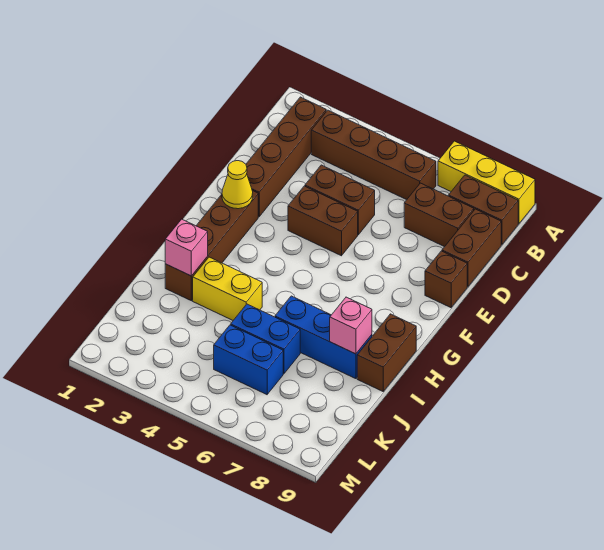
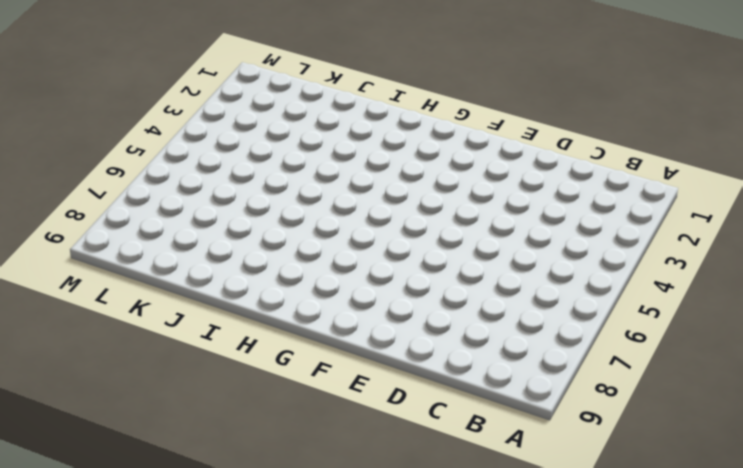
none -> yellow 1x3 brick [438,141,535,224]
none -> brown 1x4 brick [246,97,326,217]
none -> brown 1x4 brick [311,110,436,200]

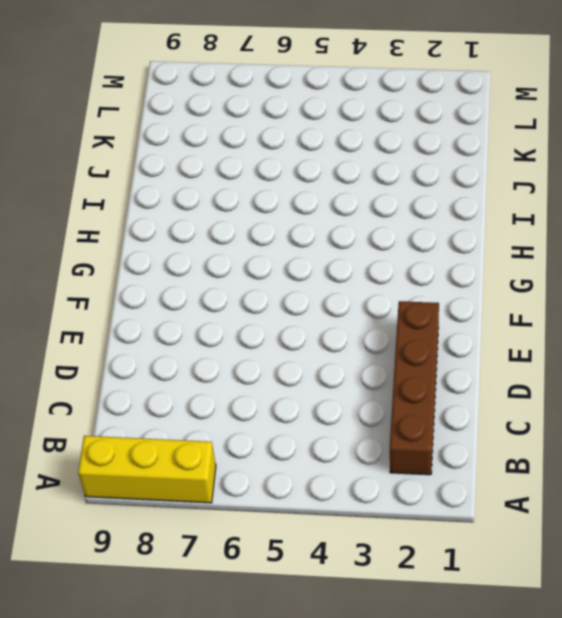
none -> brown 1x4 brick [311,110,436,200]
none -> brown 1x2 brick [449,175,518,245]
none -> brown 1x2 brick [404,183,474,247]

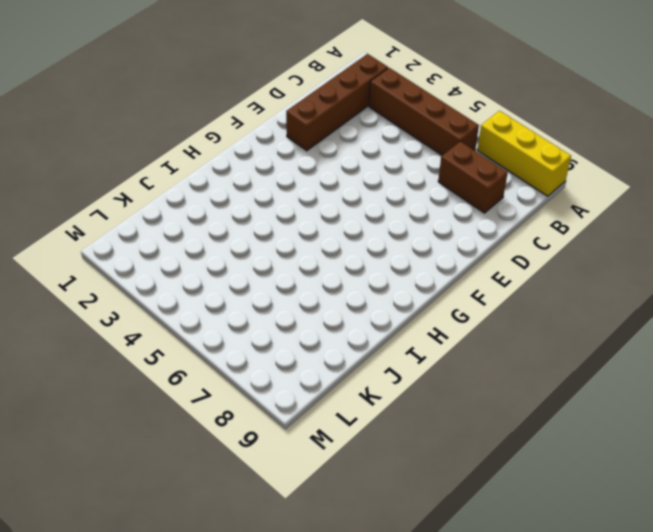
none -> brown 1x2 brick [449,175,518,245]
none -> brown 1x2 brick [442,209,501,287]
none -> brown 1x2 brick [305,165,375,235]

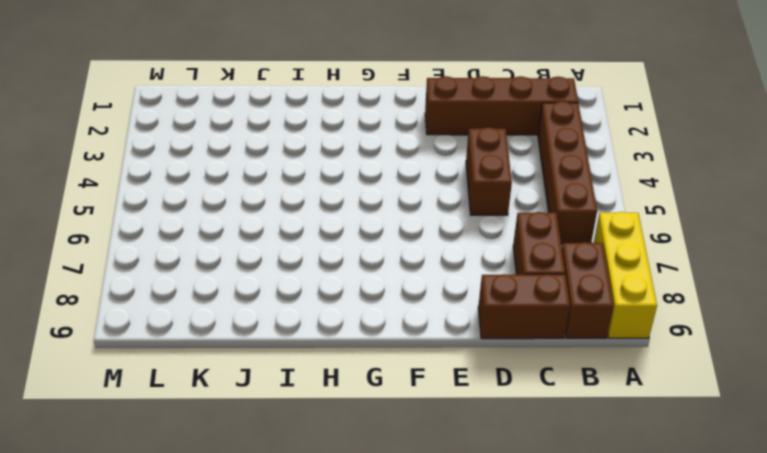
none -> brown 1x2 brick [288,186,358,256]
none -> brown 1x1 brick [425,251,467,308]
none -> brown 1x4 brick [165,191,258,301]

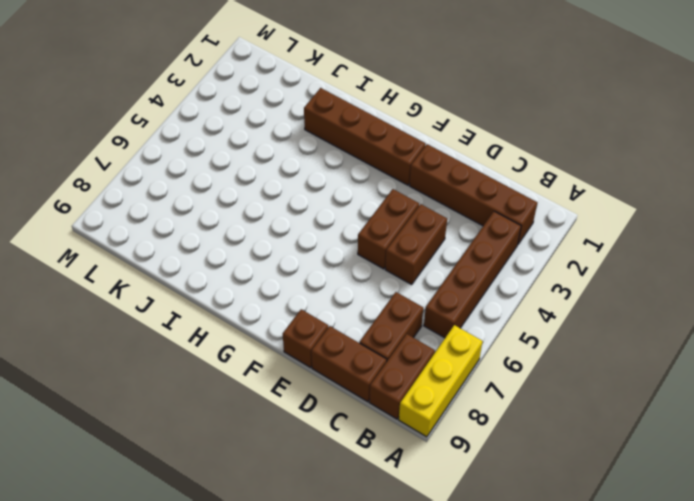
none -> brown 1x2 brick [357,314,416,391]
none -> yellow 1x2 brick [193,257,262,320]
none -> blue 1x3 brick [275,296,372,379]

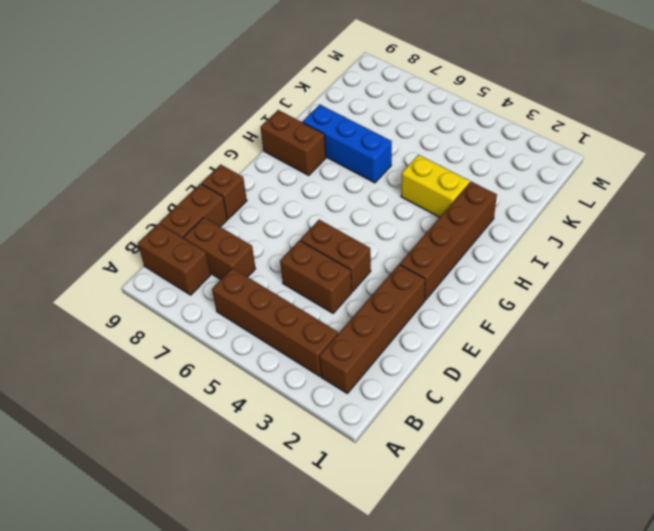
brown 1x2 brick [260,110,326,175] -> brown 1x2 brick turned to [357,314,416,391]
none -> yellow 1x3 brick [438,141,535,224]
none -> blue 1x2 brick [231,304,300,374]
none -> blue 1x2 brick [214,325,283,395]

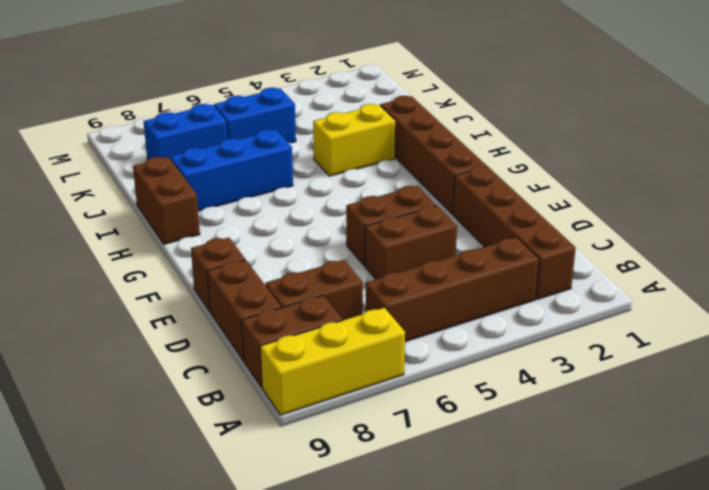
blue 1x2 brick [144,104,227,160] -> blue 1x2 brick moved to [231,304,300,374]
none -> yellow 1x1 cone [222,161,253,209]
none -> pink 1x1 brick [165,219,208,276]
none -> pink 1x1 brick [330,297,372,354]

